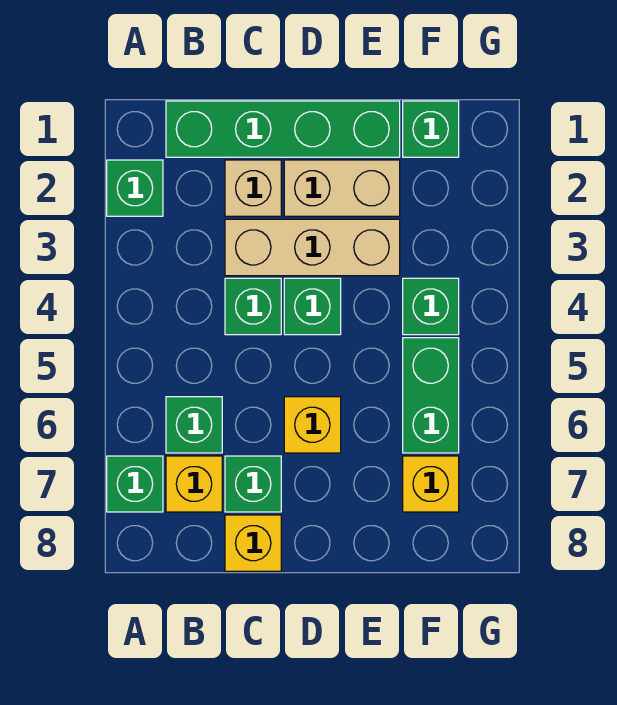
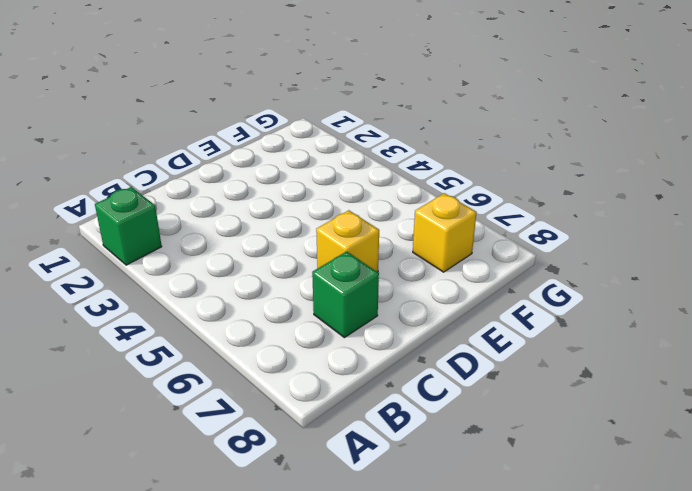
none -> green 1x1 brick [107,456,163,512]
none -> green 1x4 brick [166,101,400,157]
none -> green 1x1 brick [166,397,222,453]

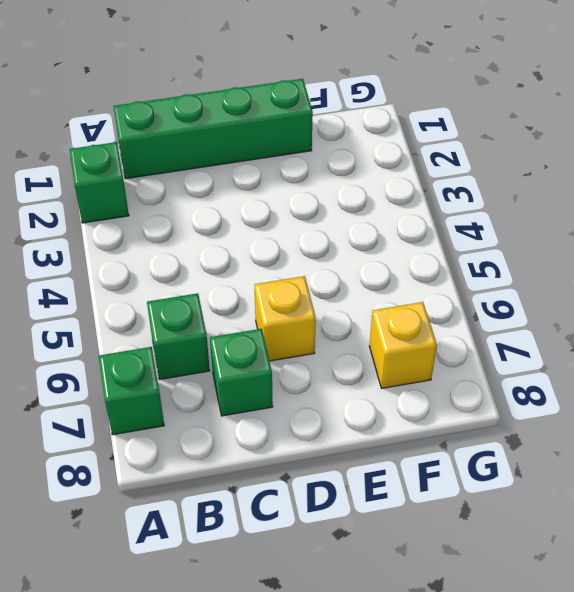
none -> yellow 1x1 brick [166,456,222,512]
none -> tan 1x1 brick [225,160,281,216]
none -> tan 1x3 brick [225,219,400,276]

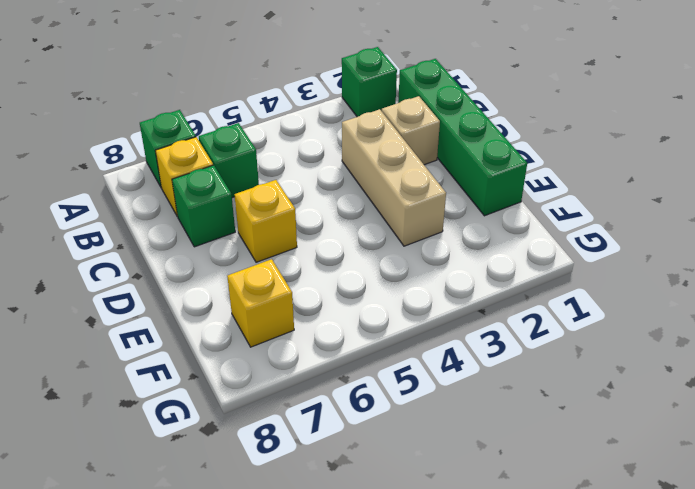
none -> green 1x1 brick [225,278,281,335]
none -> yellow 1x1 brick [225,515,281,571]
none -> tan 1x2 brick [284,160,400,216]

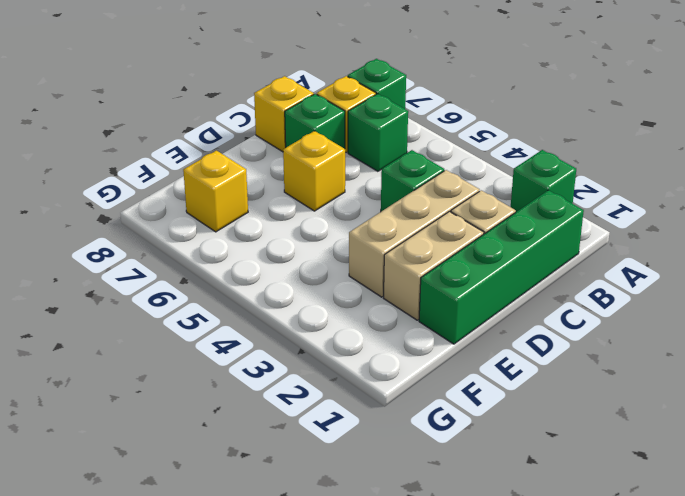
none -> green 1x1 brick [284,278,341,335]
none -> green 1x1 brick [403,101,459,157]
none -> green 1x1 brick [403,278,459,335]

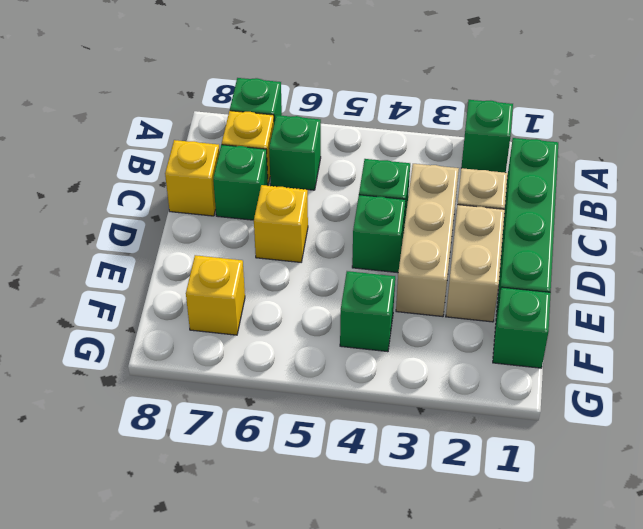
none -> green 1x2 brick [403,338,459,453]

